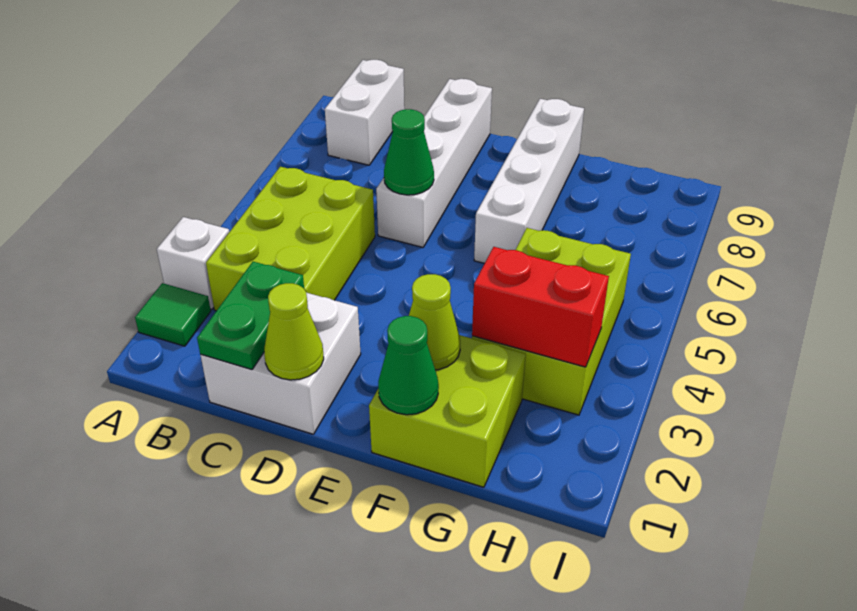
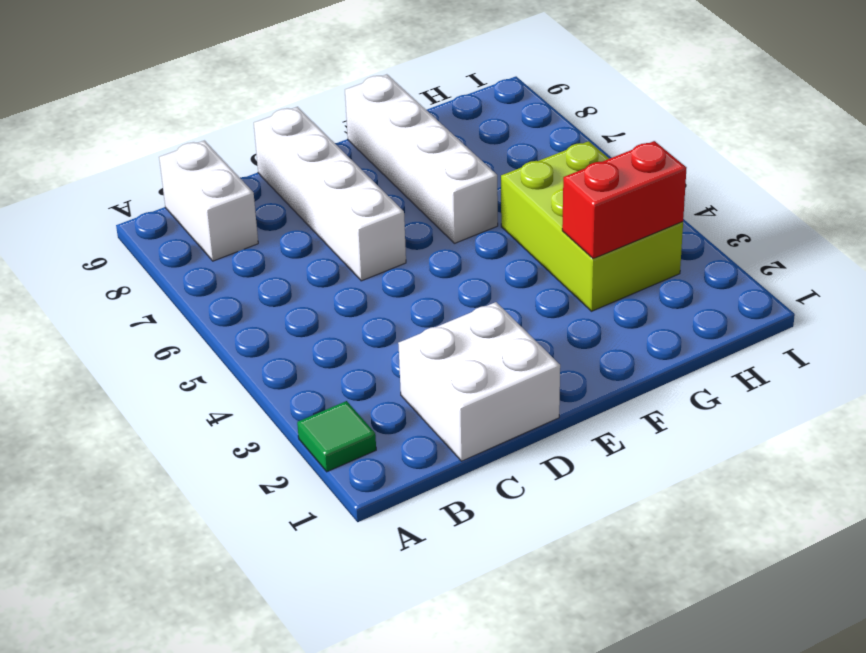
none -> white 1x1 brick [157,217,229,309]
none -> lime 2x3 brick [206,167,375,311]
none -> lime 2x2 brick [369,335,526,487]

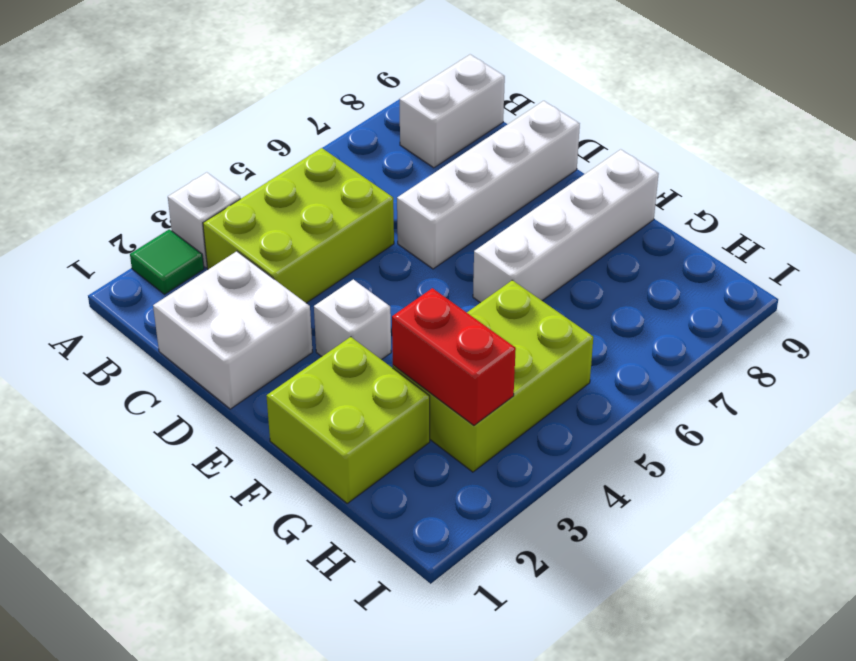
white 1x1 brick [314,279,391,360] -> none
none -> green 1x2 plate [197,262,304,369]
none -> lime 1x1 cone [264,283,324,380]
none -> green 1x1 cone [384,109,434,195]

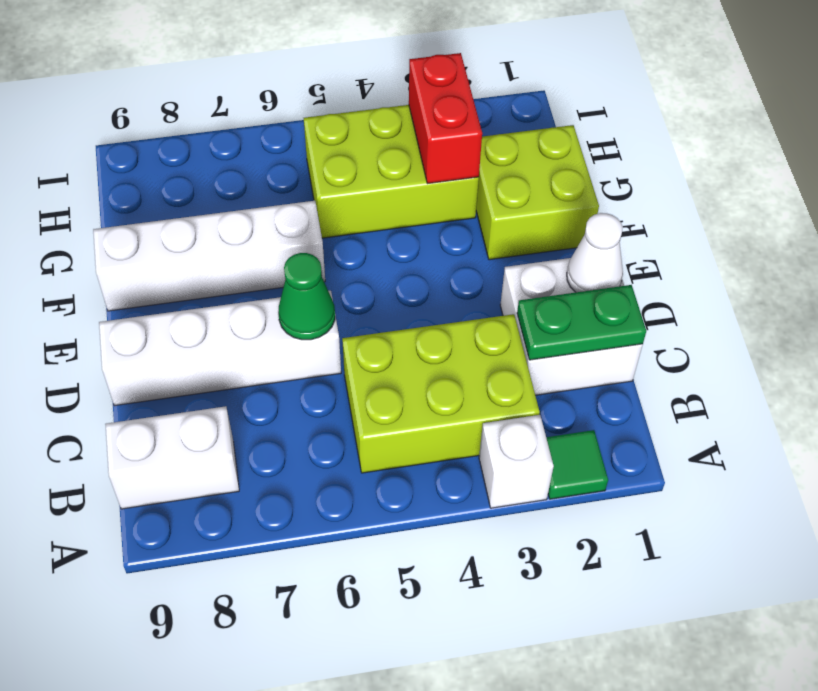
white 1x1 cone [567,213,623,292] -> lime 1x1 cone [264,283,324,380]
none -> green 1x1 cone [378,316,439,415]
none -> lime 1x1 cone [409,274,460,370]

